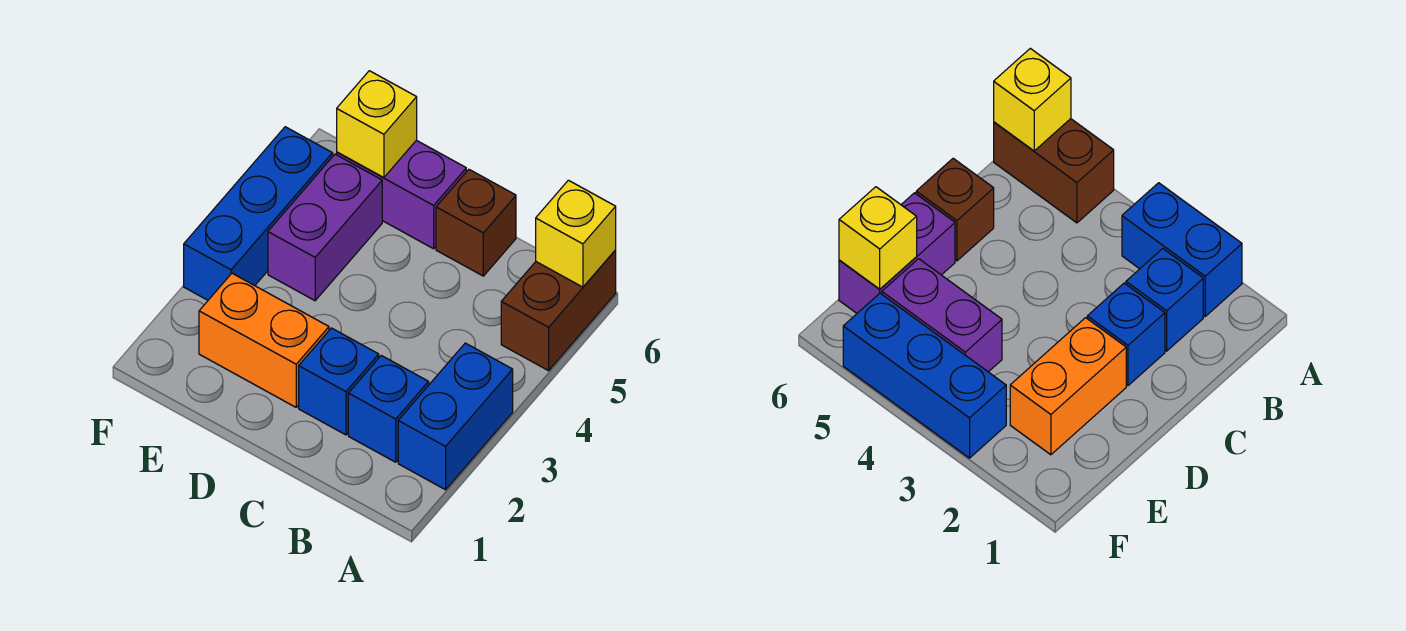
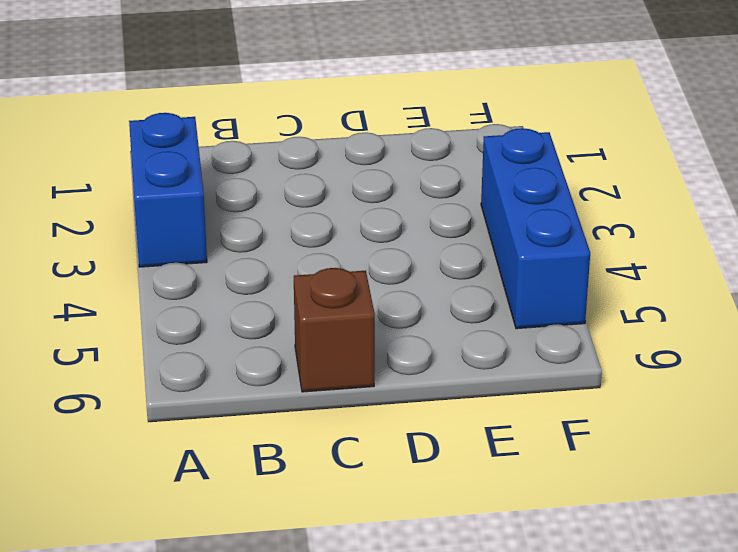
none -> brown 1x2 brick [501,250,616,371]
none -> blue 1x1 brick [348,356,429,462]

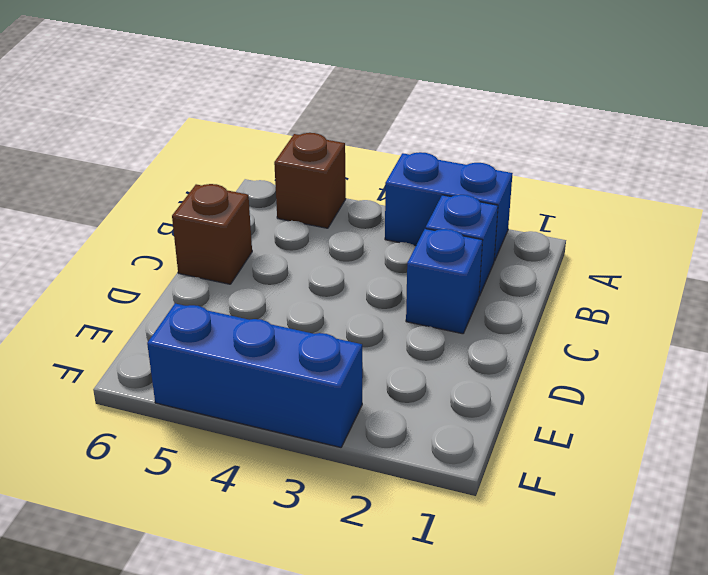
brown 1x1 brick [274,133,346,228] -> brown 1x2 brick [501,250,616,371]
none -> orange 1x2 brick [199,273,329,407]
none -> purple 1x2 brick [337,140,466,249]

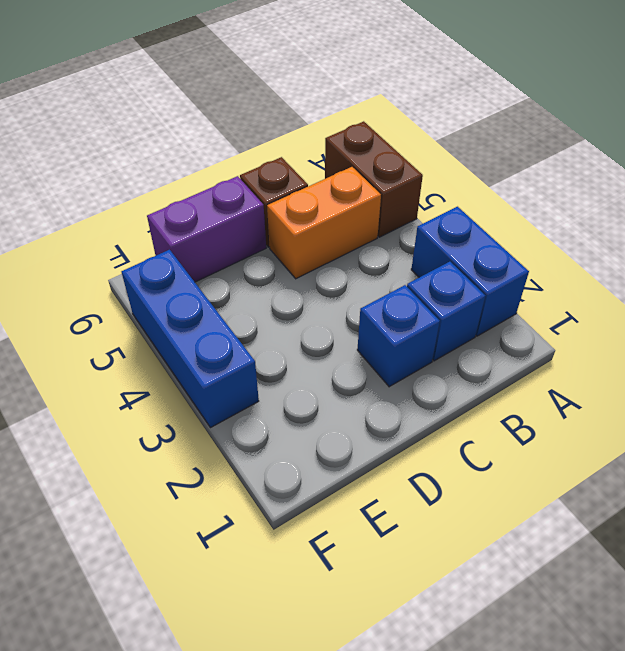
orange 1x2 brick [267,167,381,279] -> orange 1x2 brick moved to [199,273,329,407]
none -> purple 1x2 brick [268,154,382,301]
none -> yellow 1x1 brick [536,180,616,287]

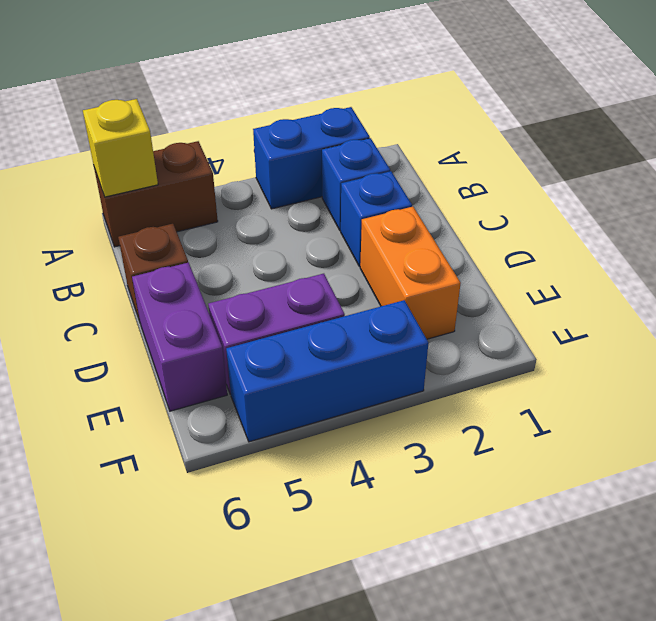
none -> yellow 1x1 brick [337,71,417,178]

